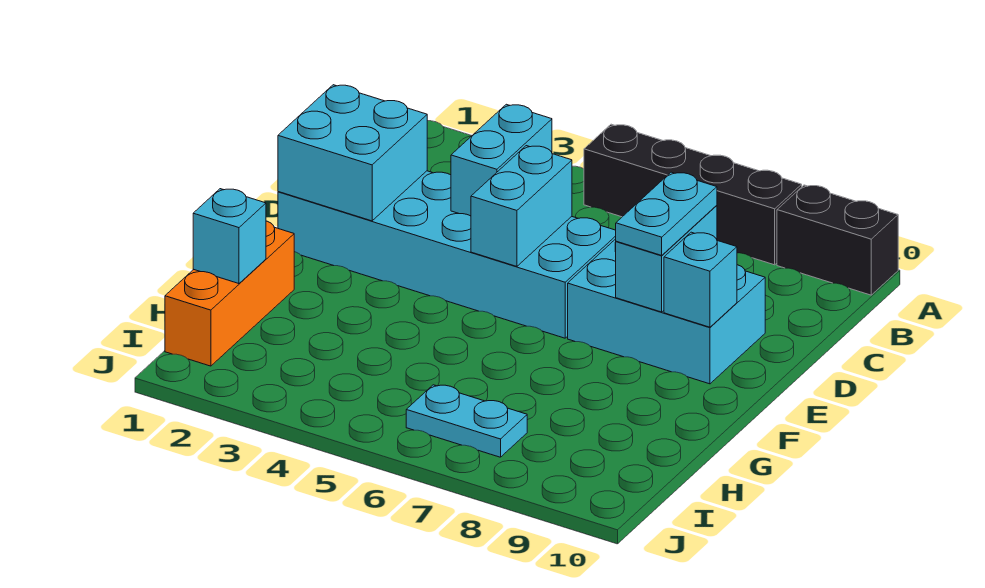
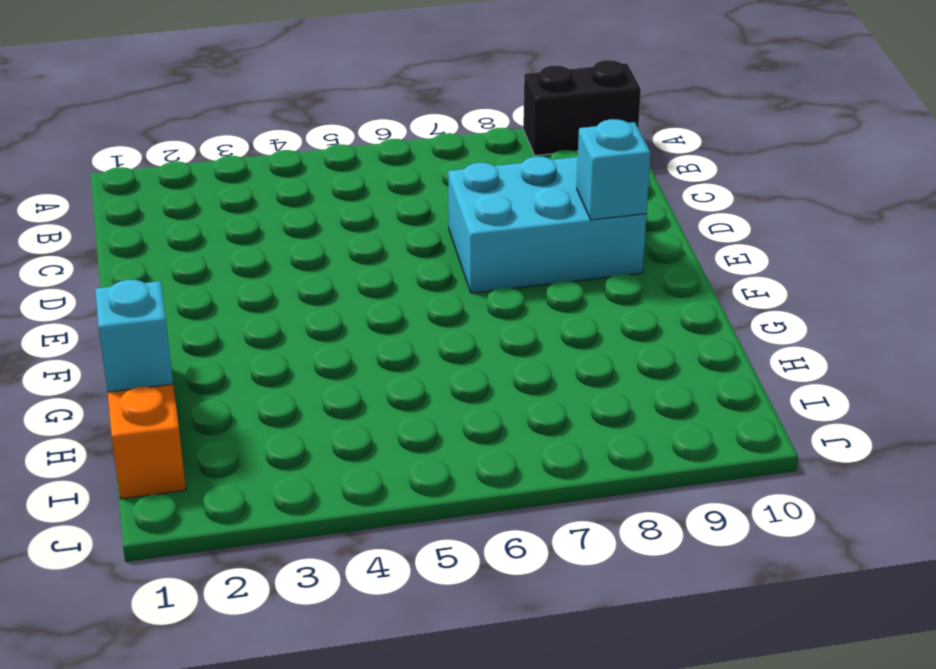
none -> black 1x4 brick [584,124,802,265]
none -> cyan 2x6 brick [278,171,616,338]
none -> cyan 1x2 plate [406,385,527,457]

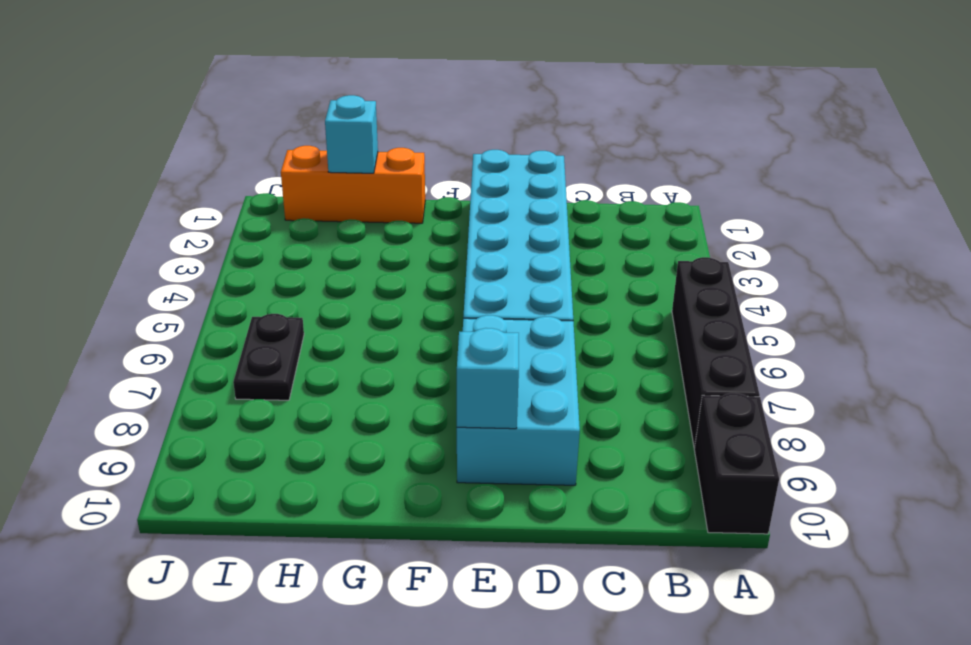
black 1x2 plate [233,314,304,400] -> cyan 1x2 plate [406,385,527,457]
none -> cyan 1x2 brick [451,104,552,216]
none -> cyan 2x2 brick [278,85,427,221]
none -> cyan 1x2 brick [471,146,572,266]

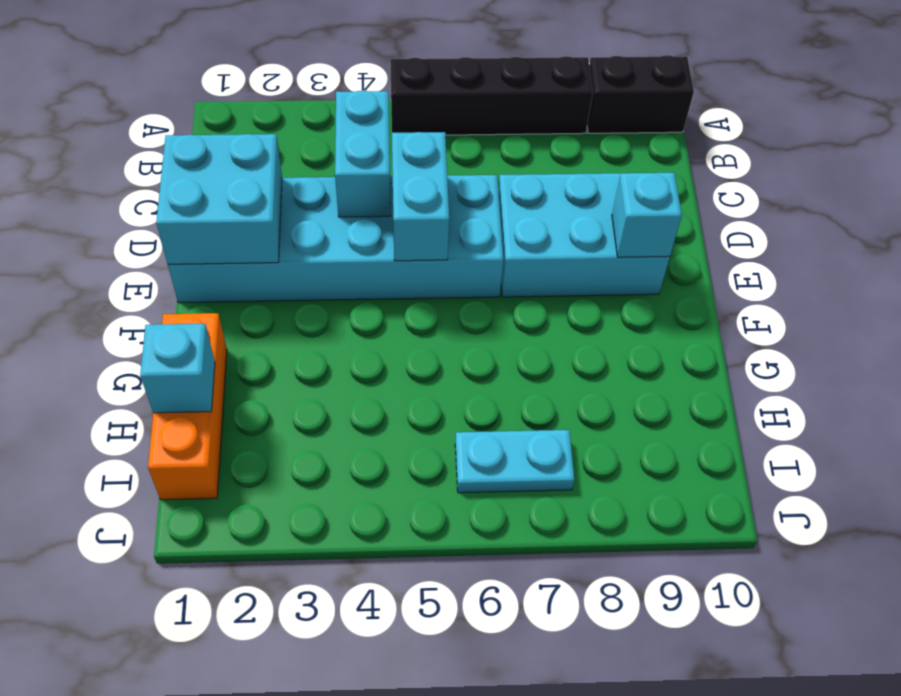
none -> cyan 1x2 brick [616,205,717,312]
none -> cyan 1x2 plate [616,172,717,255]

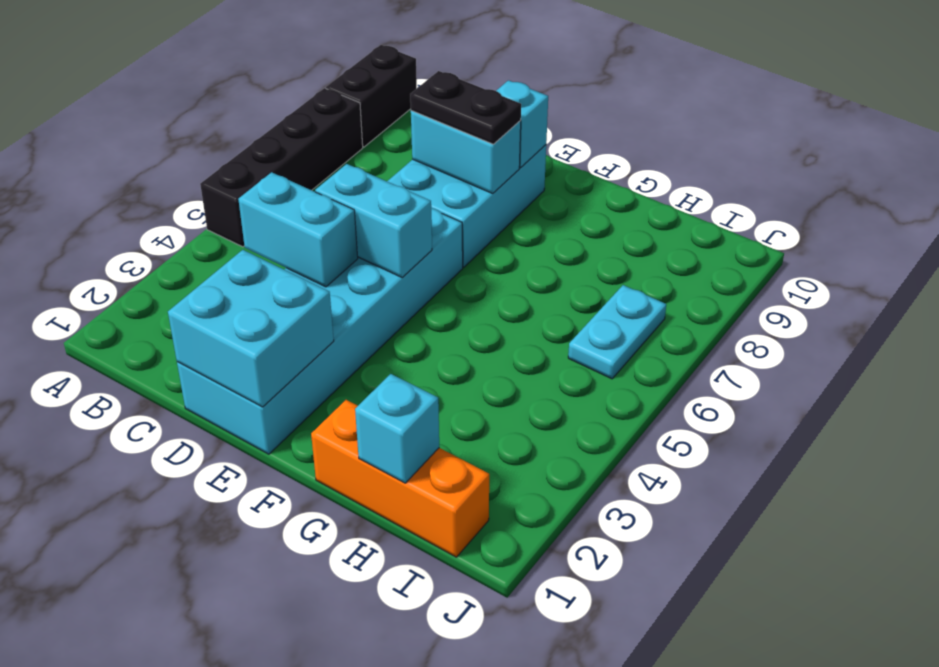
black 1x2 plate [410,71,521,144] -> cyan 1x2 plate [616,172,717,255]

